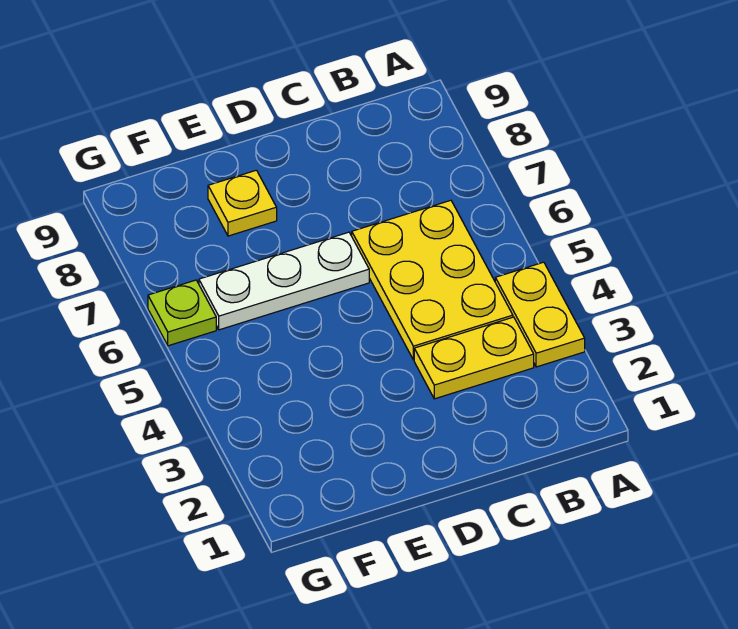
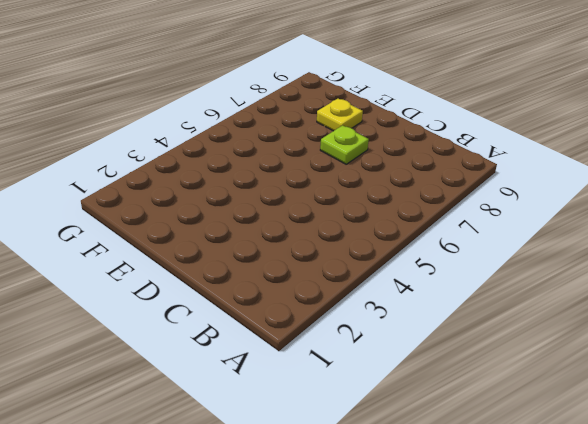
lime 1x1 plate [320,125,369,164] -> lime 1x1 plate moved to [148,280,216,346]
none -> yellow 1x2 plate [495,262,585,367]
none -> yellow 1x2 plate [414,317,534,399]

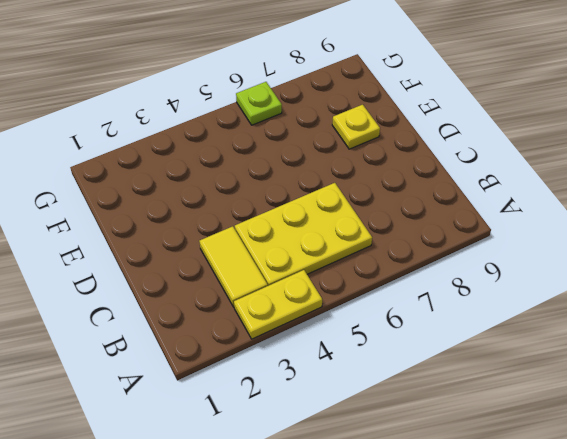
yellow 1x2 tile [199,226,268,307] -> yellow 1x2 plate [414,317,534,399]
none -> white 1x3 plate [199,232,369,330]

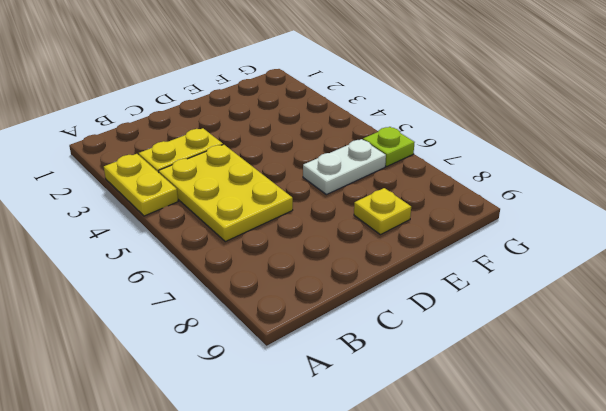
white 1x2 plate [303,139,386,195] -> white 1x3 plate [199,232,369,330]

